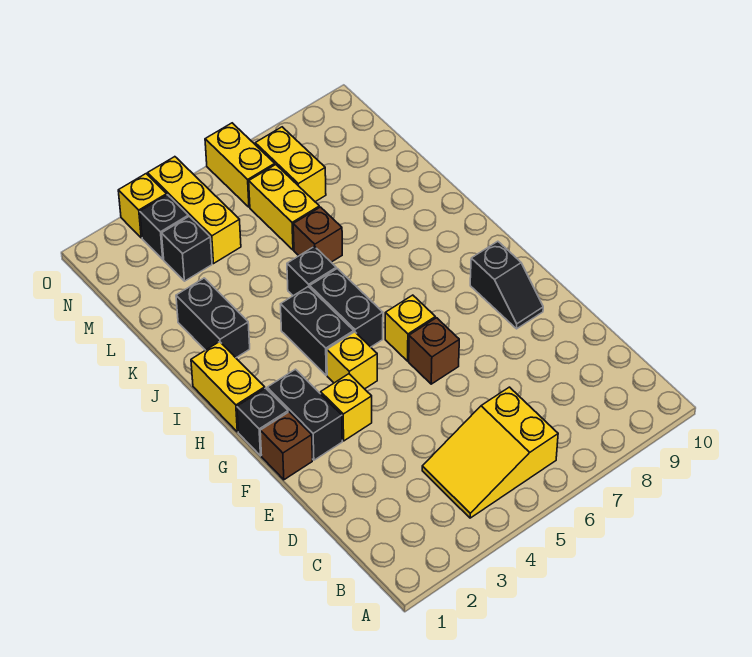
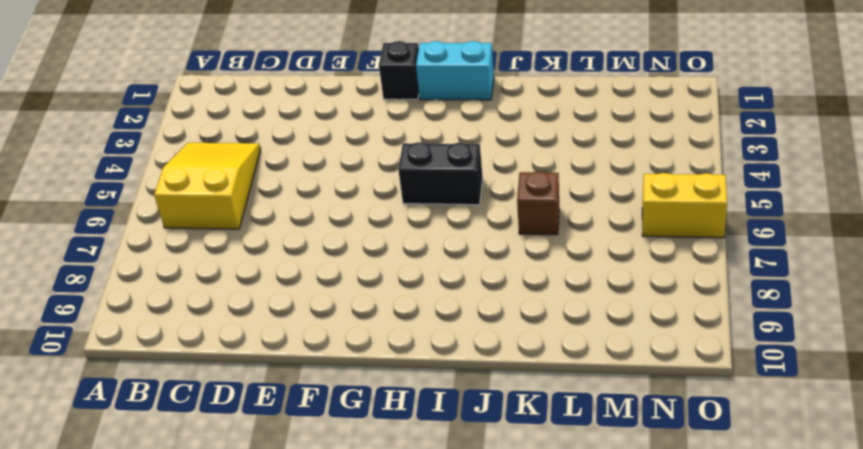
cyan 1x2 brick [416,41,494,100] -> yellow 1x2 brick [191,342,265,432]
none -> brown 1x1 brick [260,412,312,480]
none -> black 1x2 brick [267,369,342,460]
none -> yellow 1x1 brick [321,374,372,441]

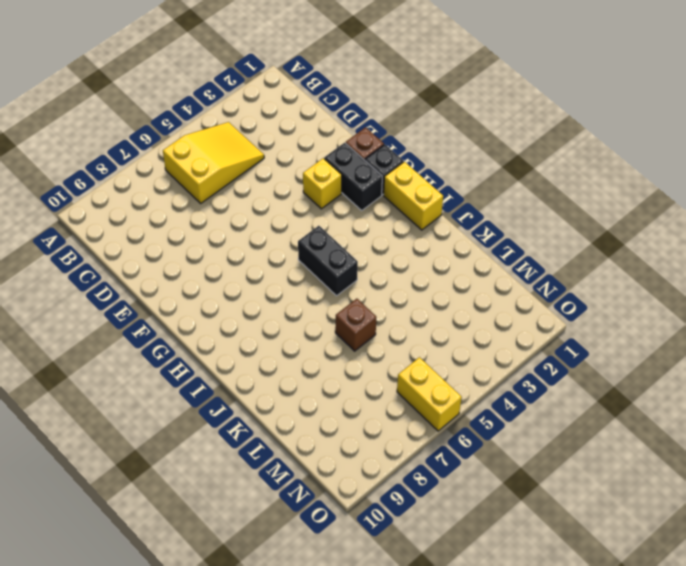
none -> brown 1x1 brick [409,318,459,384]
none -> black 1x2 slope [470,241,543,329]
none -> yellow 1x1 brick [327,332,377,389]

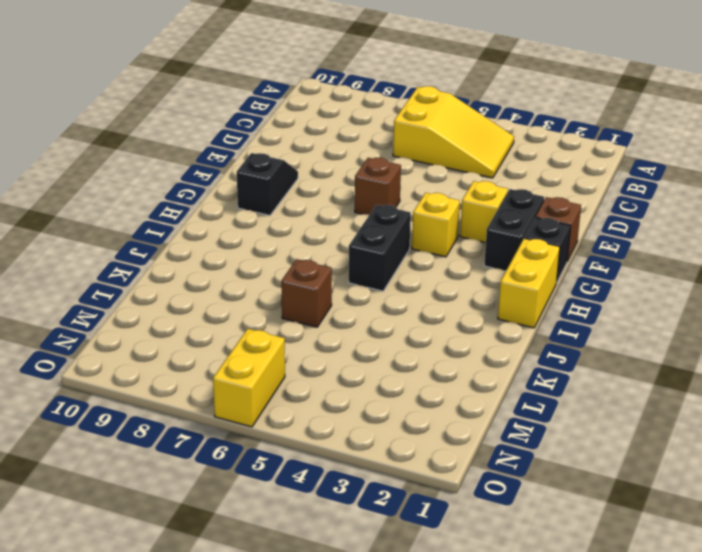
none -> yellow 1x1 brick [385,295,435,361]
none -> black 1x2 brick [281,287,354,375]
none -> black 1x2 brick [176,278,250,358]

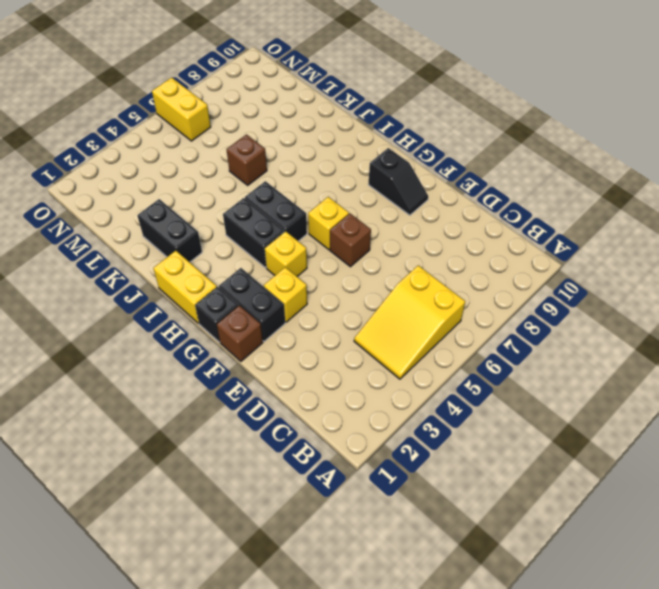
none -> black 1x1 brick [287,246,336,296]
none -> yellow 1x2 brick [249,165,319,250]
none -> black 1x1 brick [162,216,212,281]

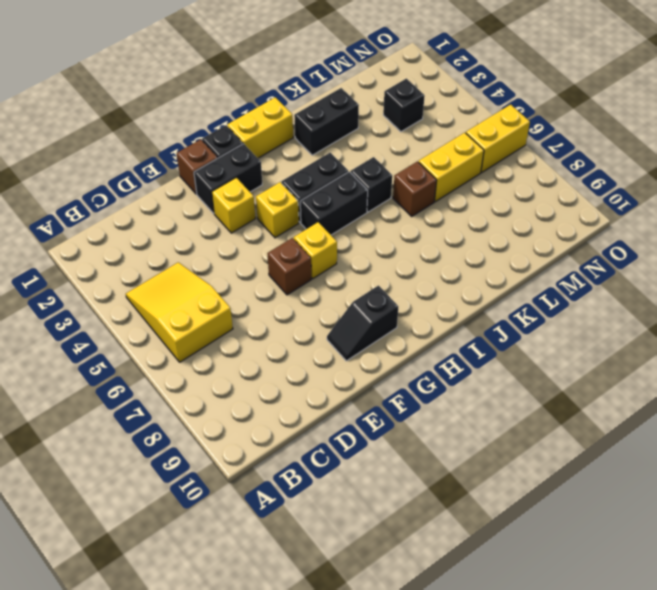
none -> yellow 1x3 brick [148,157,241,263]
none -> yellow 1x2 brick [255,127,326,202]
none -> black 1x1 brick [140,195,188,259]

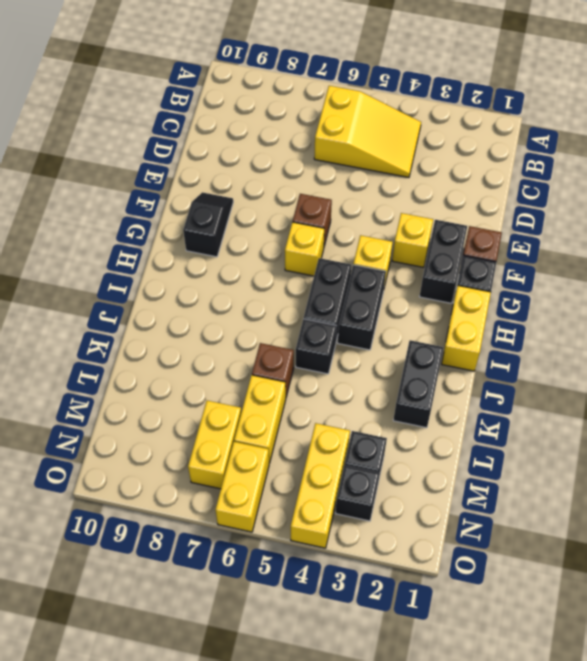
none -> yellow 1x1 brick [118,174,167,238]

